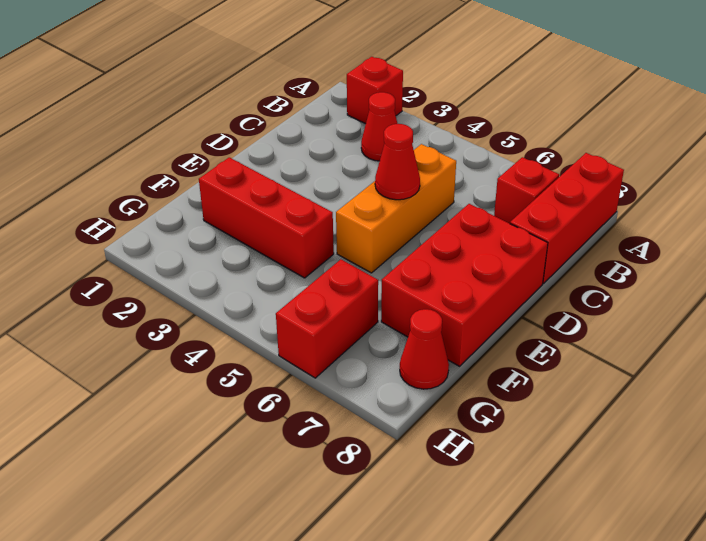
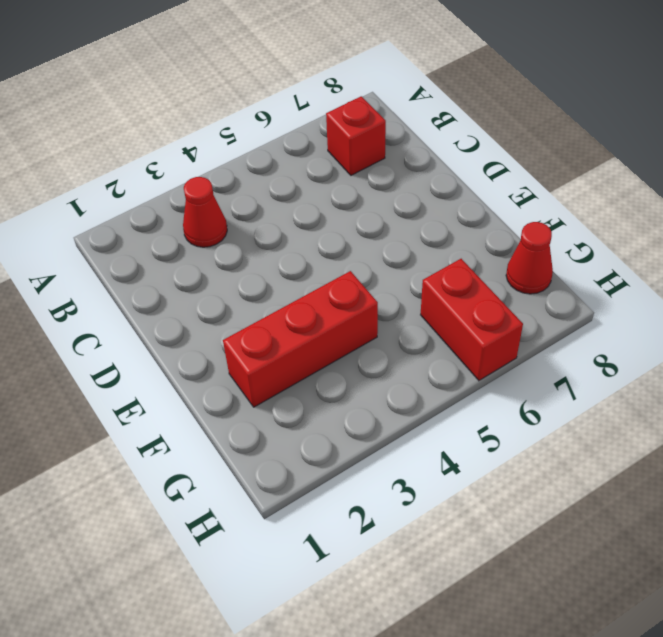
none -> red 1x1 brick [346,57,403,124]
none -> red 1x3 brick [510,153,624,283]

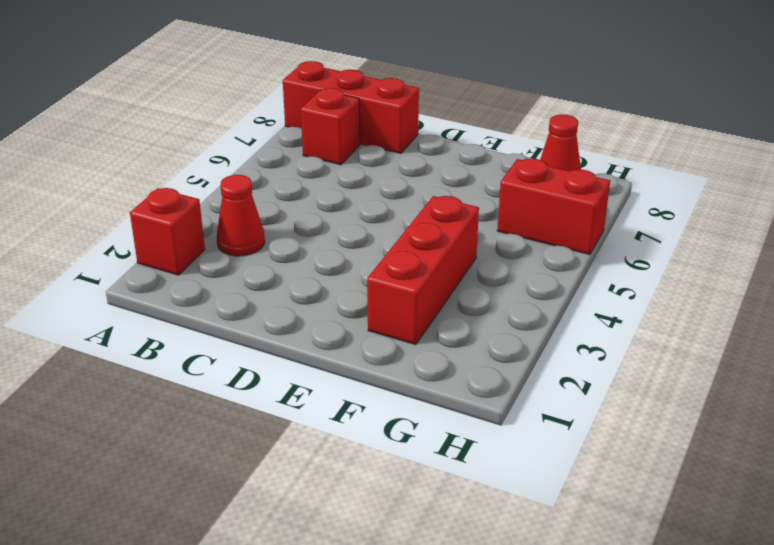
none -> orange 1x3 brick [336,144,456,273]
none -> red 2x3 brick [381,204,548,366]

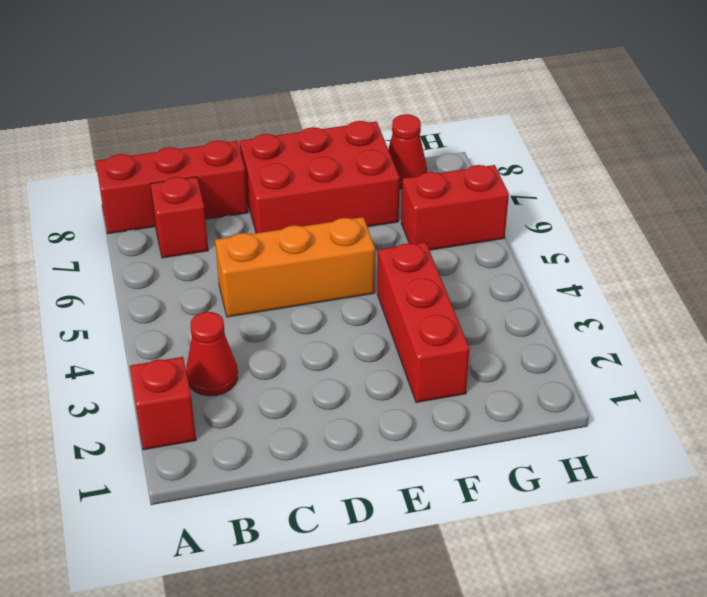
none -> red 1x1 cone [375,124,420,200]

